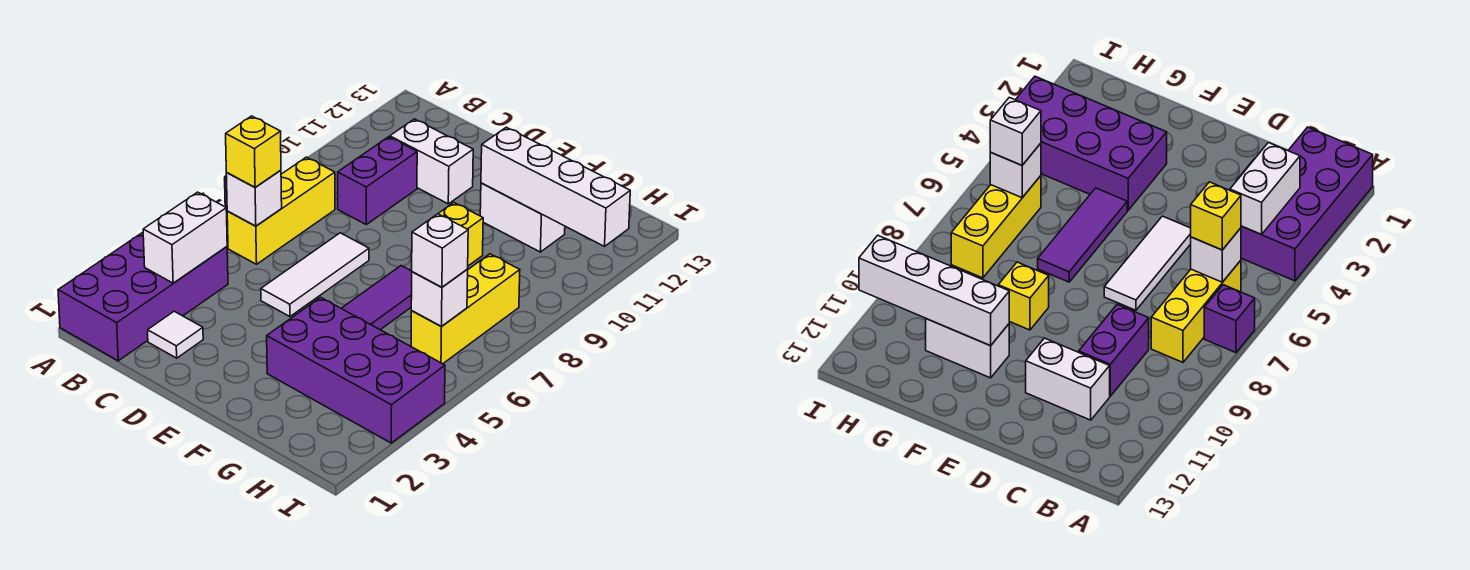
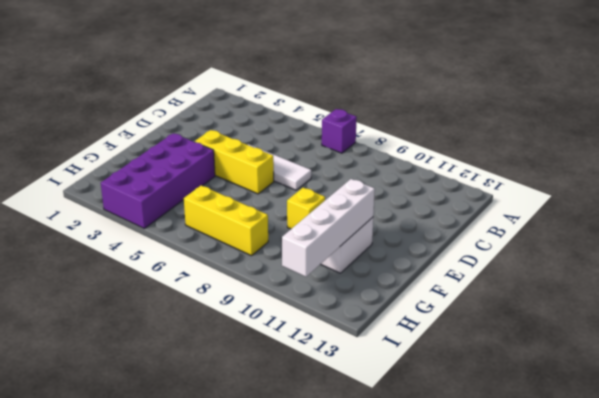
yellow 1x3 brick [195,130,274,194] -> yellow 1x3 brick moved to [227,157,335,264]
none -> purple 2x4 brick [58,232,228,361]
none -> white 1x1 tile [148,311,203,358]
none -> purple 1x2 brick [338,137,417,224]

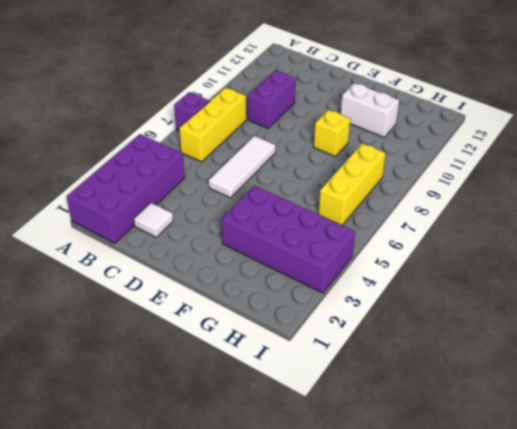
none -> white 1x2 brick [390,119,473,204]
none -> purple 1x3 tile [341,266,412,330]
none -> white 1x2 brick [143,192,227,283]

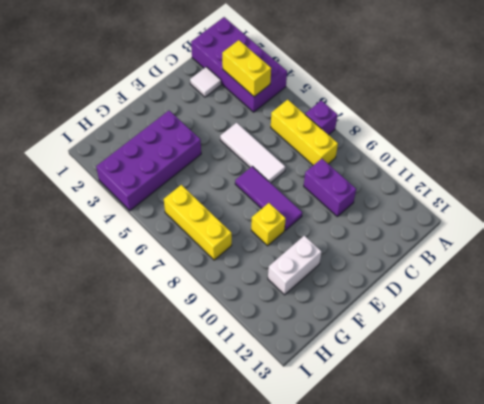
yellow 1x2 brick [222,40,271,97] -> white 1x2 brick [143,192,227,283]
purple 1x3 tile [235,166,302,230] -> purple 1x3 tile moved to [341,266,412,330]
none -> white 1x2 brick [390,119,473,204]
none -> white 1x1 brick [226,170,282,226]
none -> white 1x4 brick [481,127,630,246]

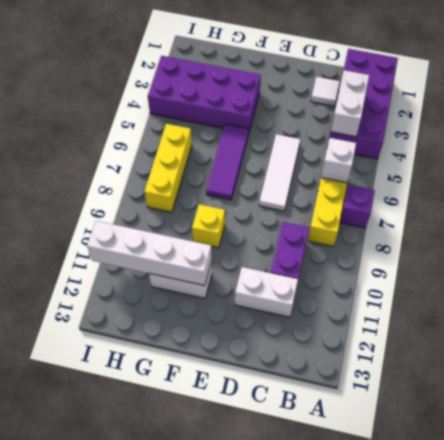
none -> white 1x1 brick [411,269,468,327]
none -> yellow 1x1 brick [226,116,281,187]
none -> white 1x1 brick [412,214,468,287]

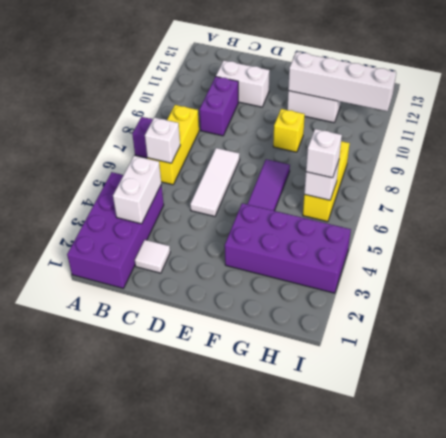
none -> yellow 1x1 brick [226,116,281,187]

